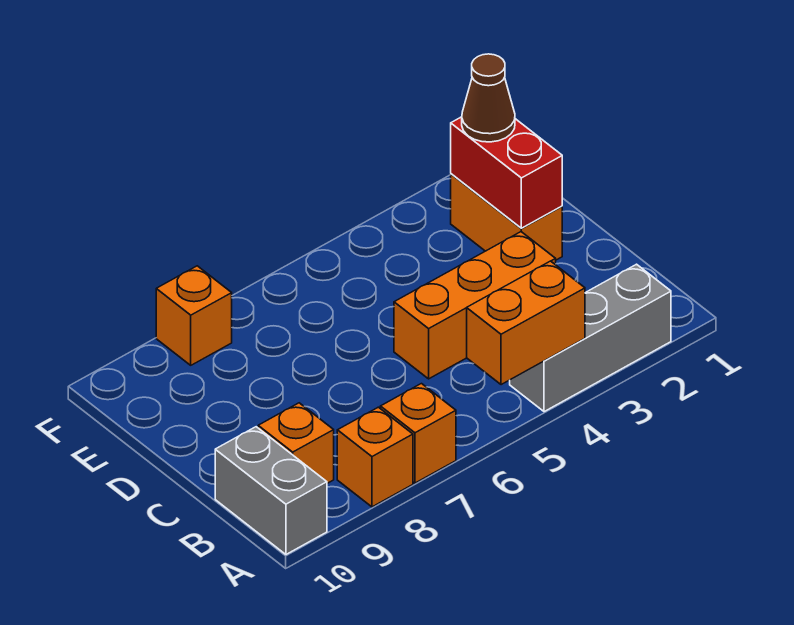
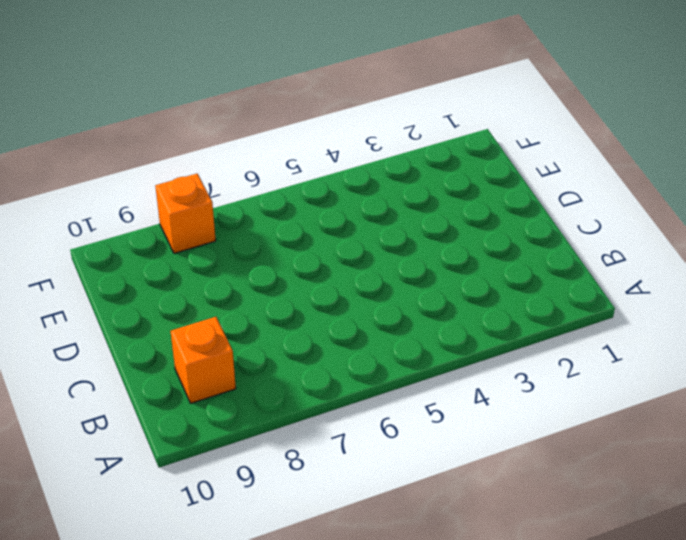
none -> grey 1x3 brick [510,264,671,412]
none -> orange 1x1 brick [380,384,456,483]

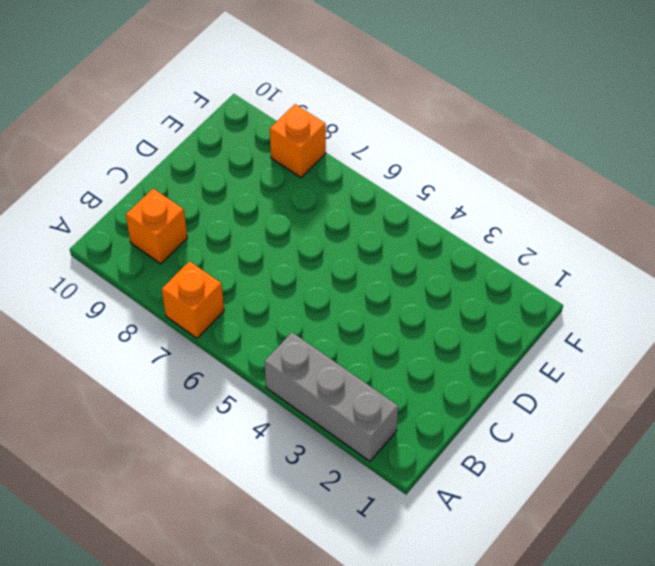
none -> orange 1x1 brick [337,407,413,507]
none -> grey 1x2 brick [215,427,327,554]

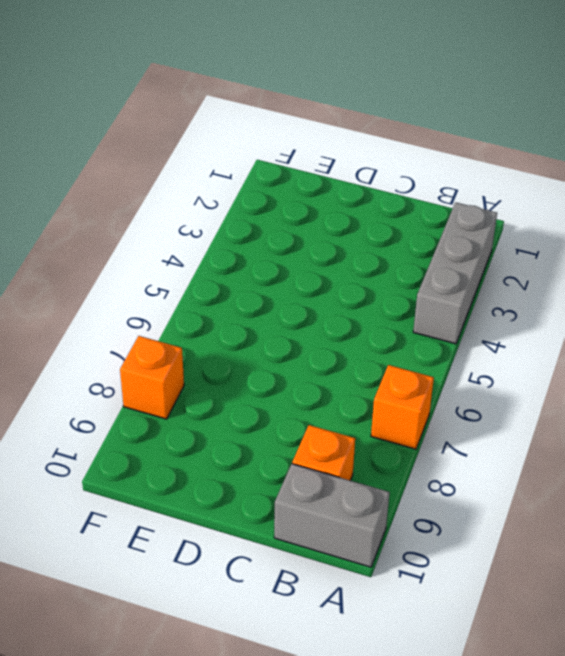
none -> orange 1x1 brick [337,407,413,507]
none -> orange 1x3 brick [394,232,556,379]

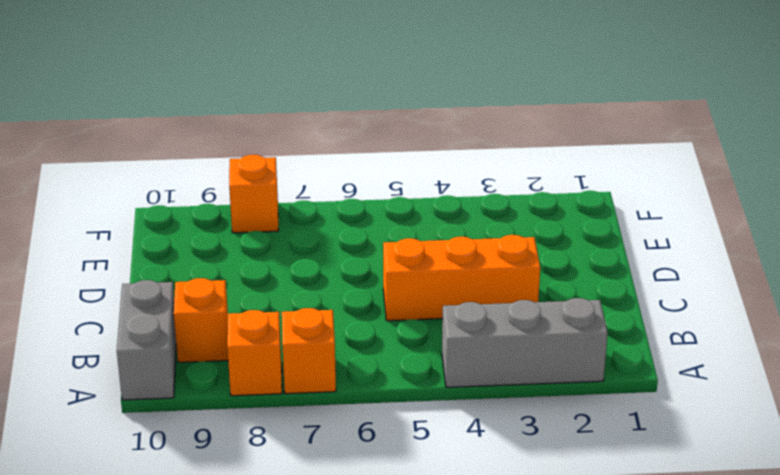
none -> orange 1x2 brick [451,174,562,260]
none -> orange 1x2 brick [467,261,585,385]

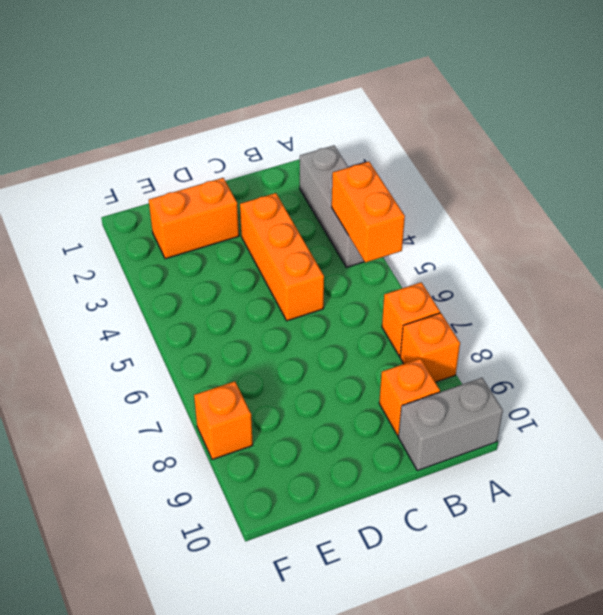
none -> red 1x2 brick [451,117,562,228]
none -> brown 1x1 cone [462,54,515,142]

